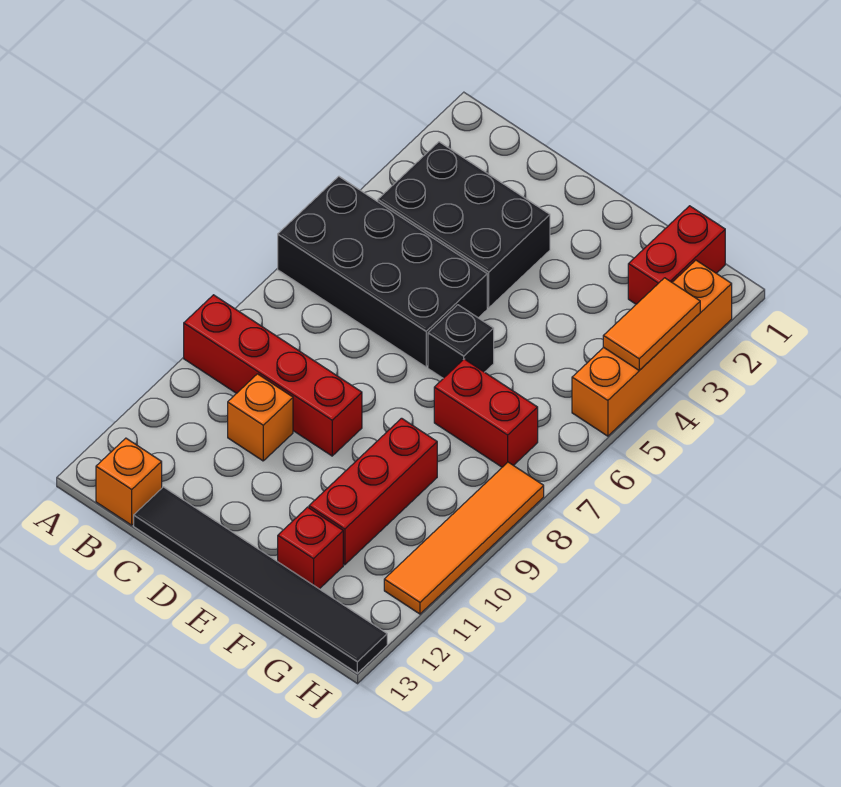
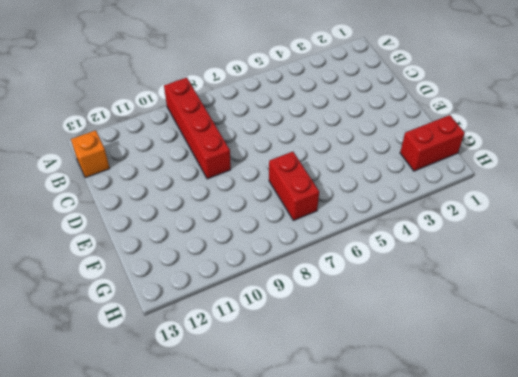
none -> black 2x4 brick [278,176,487,367]
none -> black 2x3 brick [378,142,550,308]
none -> orange 1x1 brick [228,374,293,461]

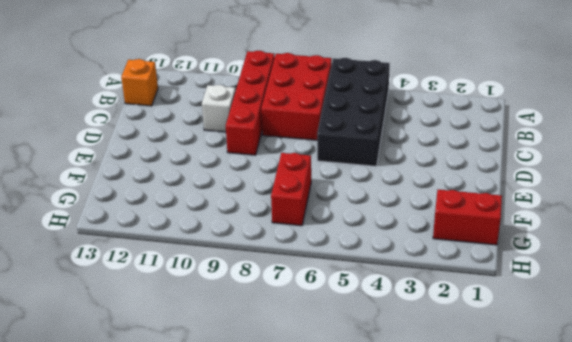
red 2x3 brick [261,53,332,140] -> none
white 1x1 brick [202,85,235,132] -> orange 1x1 brick [228,374,293,461]
none -> black 2x3 brick [378,142,550,308]
none -> black 1x6 tile [134,487,387,673]
none -> black 1x1 brick [428,305,494,378]

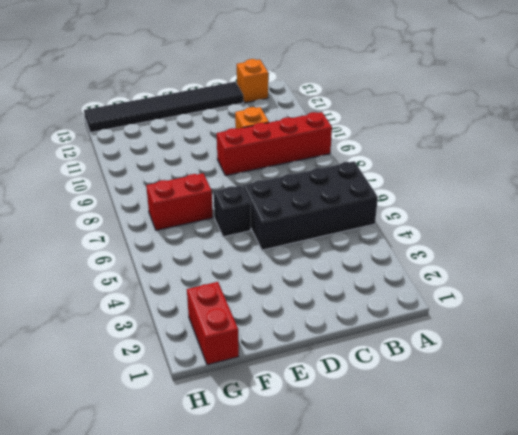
none -> black 2x3 brick [378,142,550,308]
none -> red 1x3 brick [309,418,437,565]
none -> red 1x1 brick [278,507,343,589]

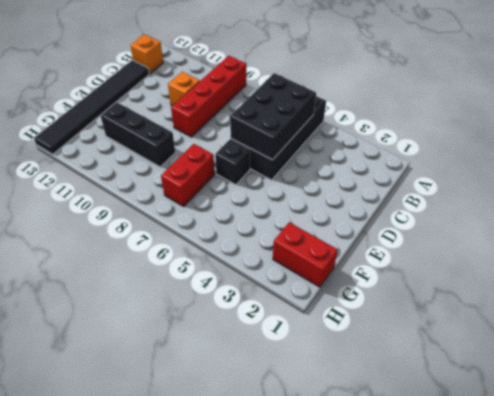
black 2x3 brick [230,73,316,160] -> black 2x3 brick moved to [378,142,550,308]
black 1x3 brick [100,102,175,167] -> red 1x3 brick [309,418,437,565]
none -> red 1x1 brick [278,507,343,589]
none -> orange 1x4 brick [572,260,732,436]
none -> orange 1x4 tile [384,462,544,614]

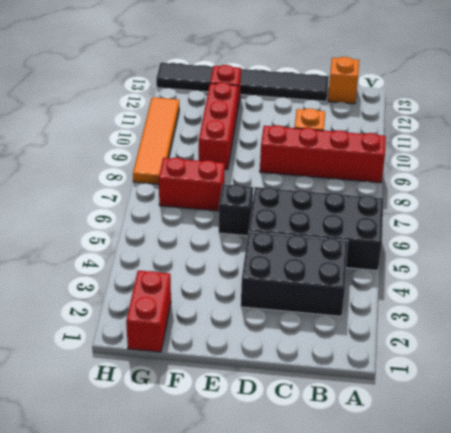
none -> orange 1x4 brick [572,260,732,436]
none -> orange 1x2 tile [603,278,700,370]

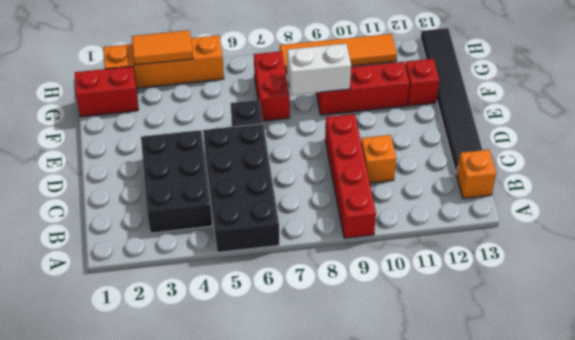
white 1x2 brick [287,44,351,95] -> none

